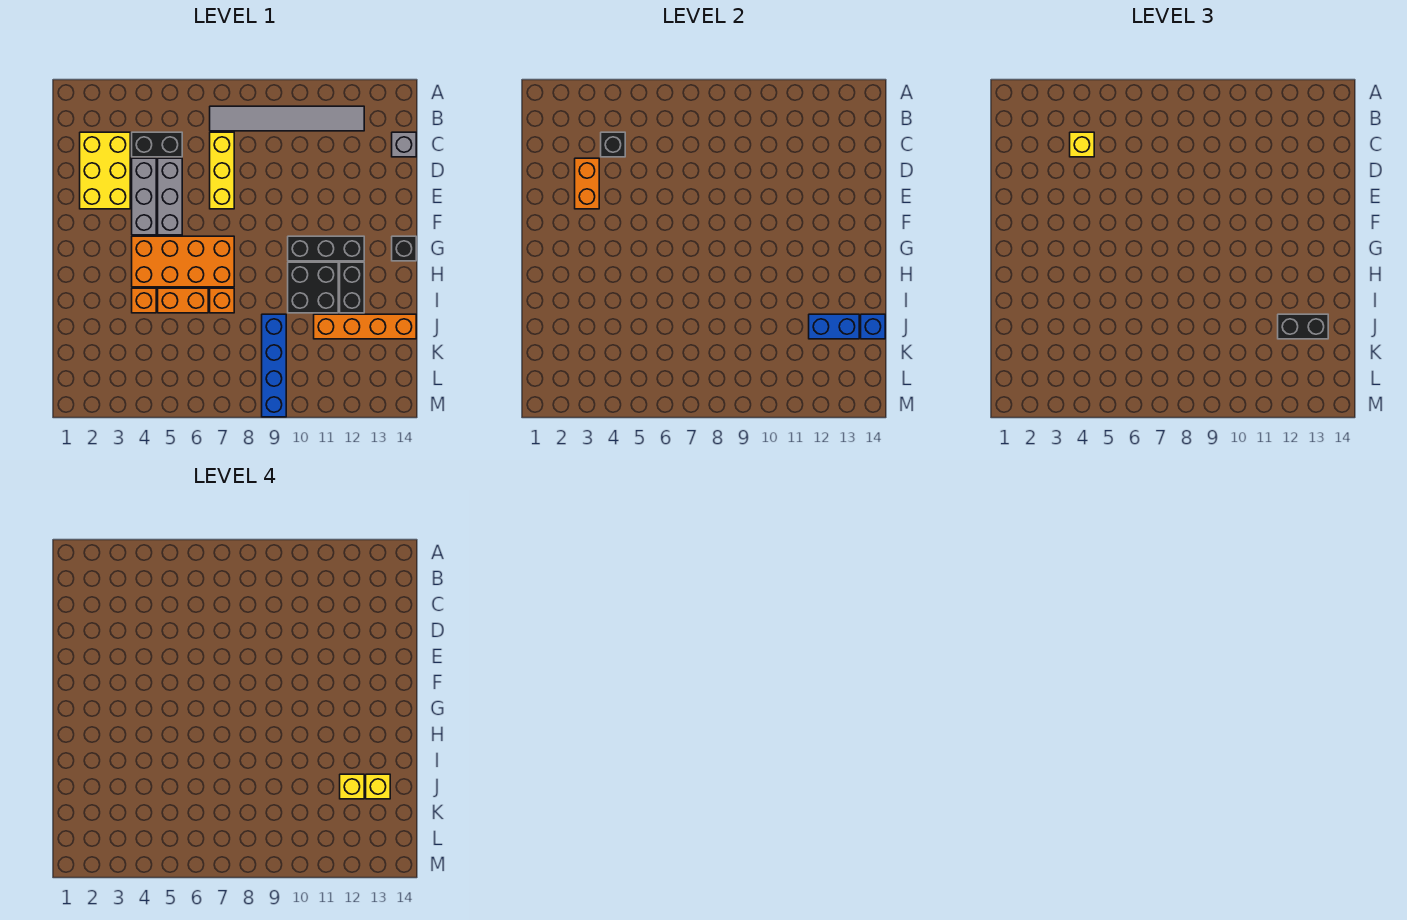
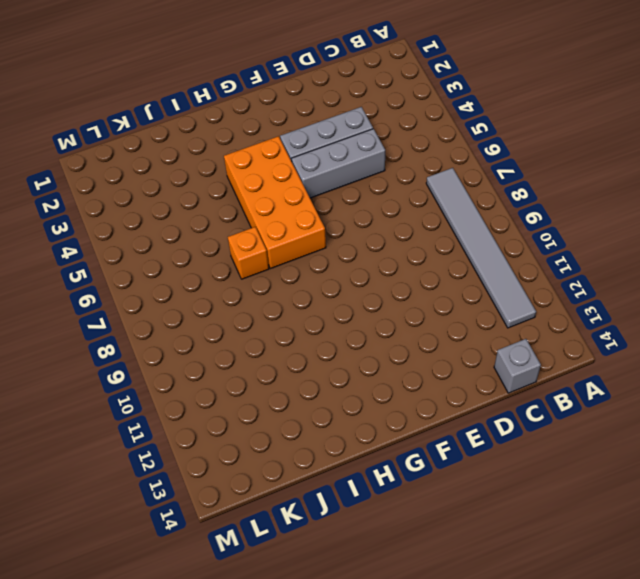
none -> yellow 2x3 brick [80,132,130,209]
none -> black 1x2 brick [132,132,182,157]
none -> yellow 1x3 brick [210,132,234,209]

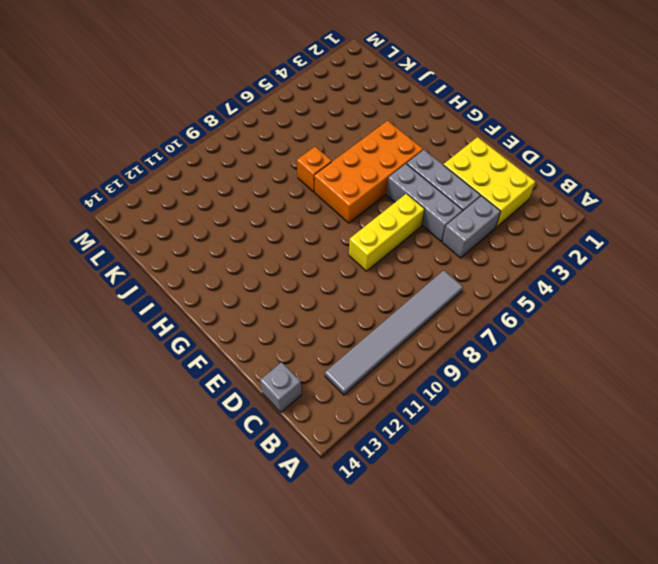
grey 1x2 brick [442,196,501,258] -> black 1x2 brick [132,132,182,157]
yellow 1x3 brick [349,194,424,271] -> yellow 1x3 brick turned to [210,132,234,209]
none -> black 1x3 brick [288,236,364,261]
none -> black 1x1 brick [392,236,416,261]
none -> black 2x2 brick [288,262,338,313]

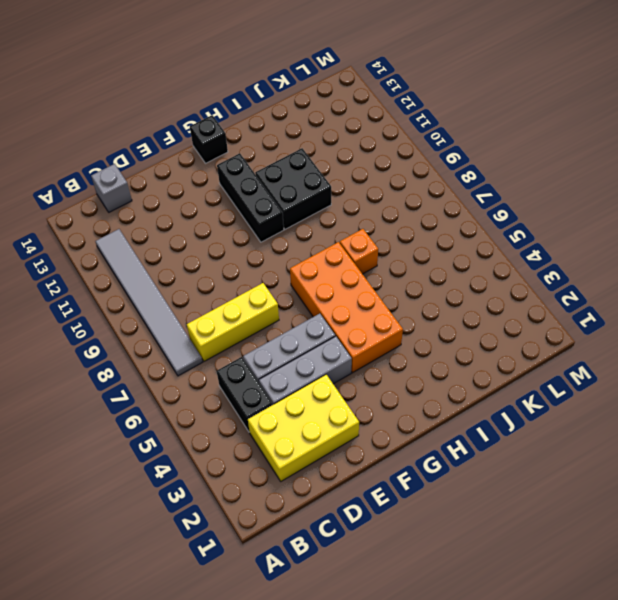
none -> black 1x2 brick [340,262,364,313]
none -> orange 1x1 brick [132,288,156,313]
none -> orange 1x2 brick [158,288,208,313]

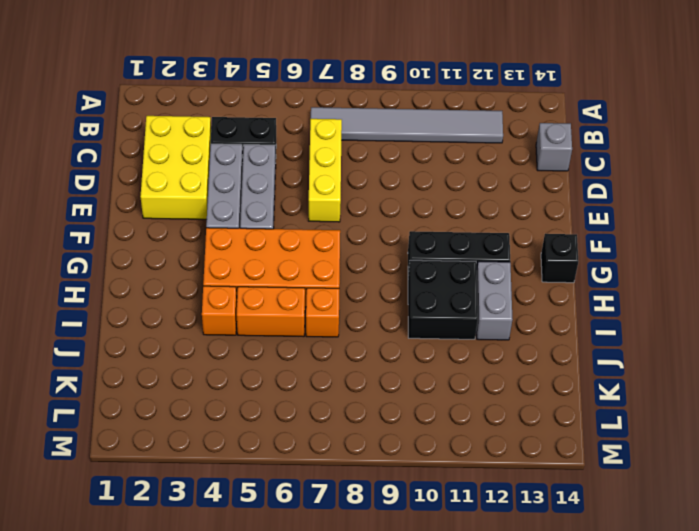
grey 1x2 brick [476,261,513,340] -> black 1x2 brick [340,262,364,313]
none -> blue 1x4 brick [262,314,286,417]
none -> orange 1x4 brick [314,314,416,339]
none -> black 1x1 brick [601,132,625,157]

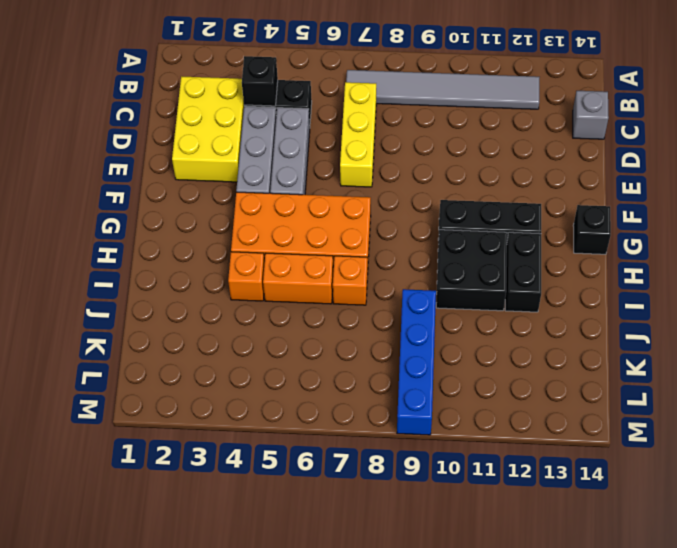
none -> orange 1x4 brick [314,314,416,339]
none -> orange 1x2 brick [575,158,599,209]
none -> blue 1x2 brick [809,314,859,339]

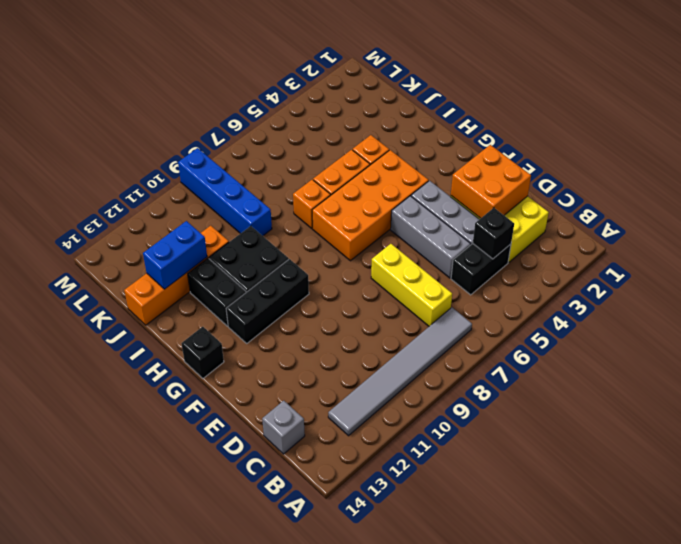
orange 2x2 brick [451,145,531,218] -> orange 1x2 brick [575,158,599,209]
none -> blue 1x1 brick [861,314,885,339]
none -> yellow 1x1 brick [1070,132,1094,157]
none -> black 1x2 brick [1278,314,1328,339]

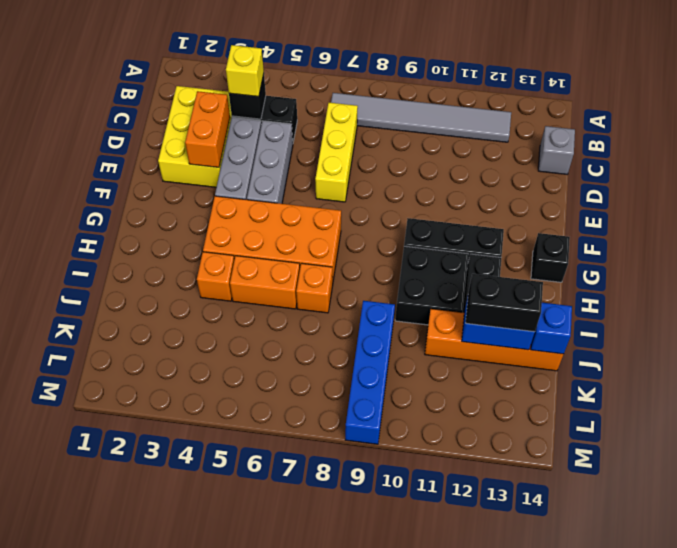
none -> yellow 1x1 brick [340,774,364,799]
none -> yellow 1x1 brick [366,774,390,799]

